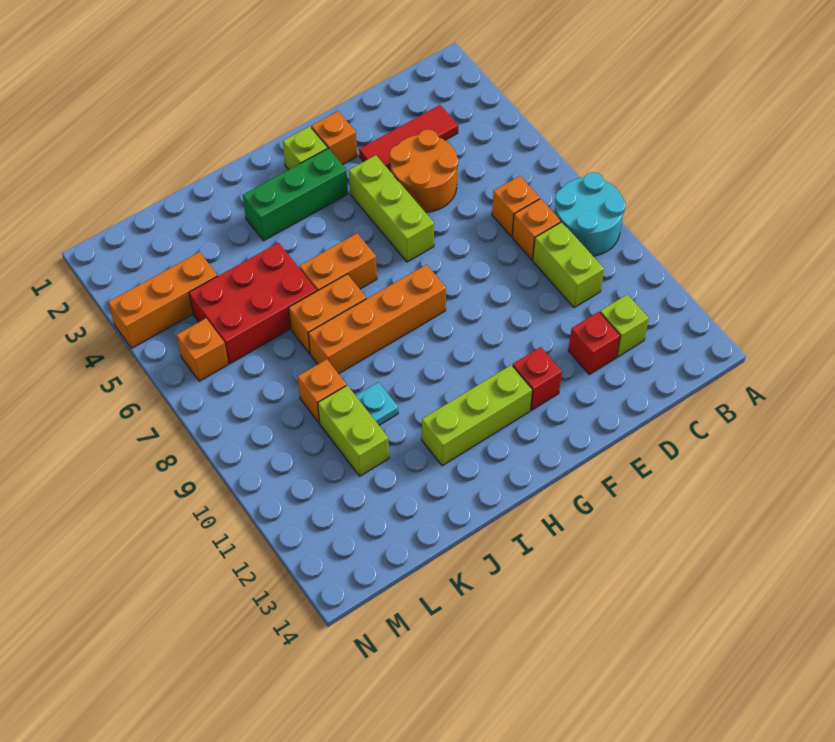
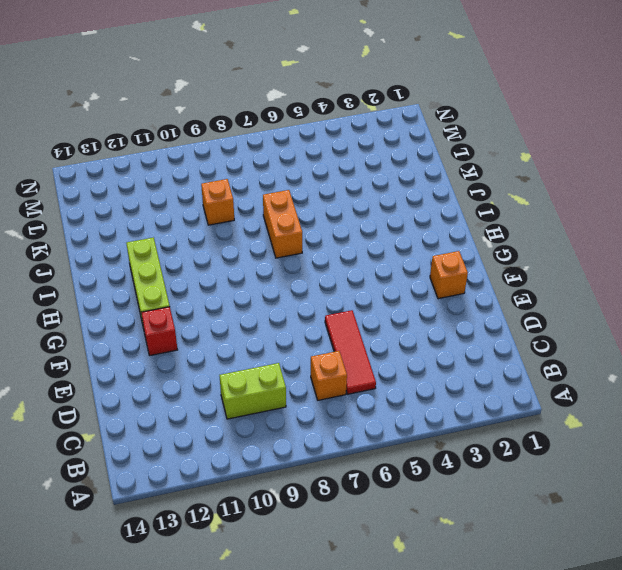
red 1x3 tile [325,310,376,394] -> red 1x3 tile moved to [359,105,458,171]
none -> cyan 2x2 round brick [555,172,626,256]
none -> orange 1x1 brick [512,199,561,260]
none -> lime 1x1 brick [600,294,649,357]

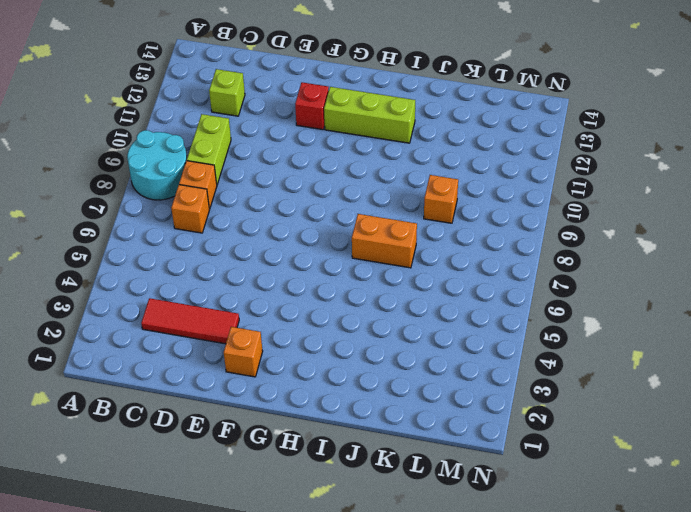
none -> orange 2x2 round brick [390,129,458,212]
none -> red 1x1 brick [568,312,620,374]
none -> lime 1x3 brick [349,155,434,262]

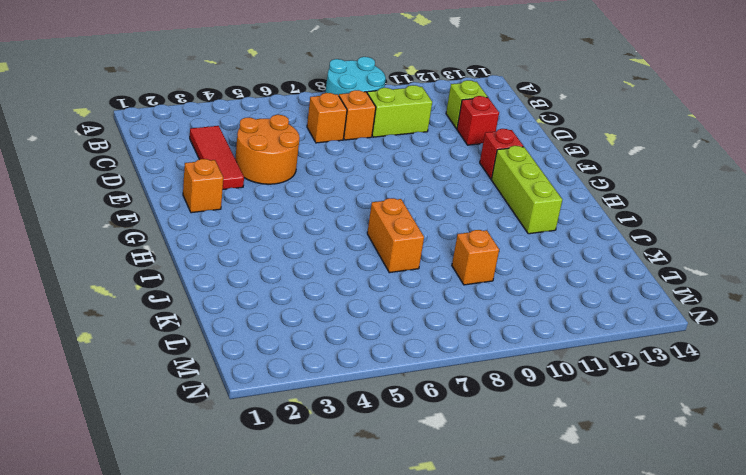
none -> lime 1x3 brick [349,155,434,262]
none -> lime 1x1 brick [283,126,328,170]
none -> green 1x3 brick [243,148,348,241]

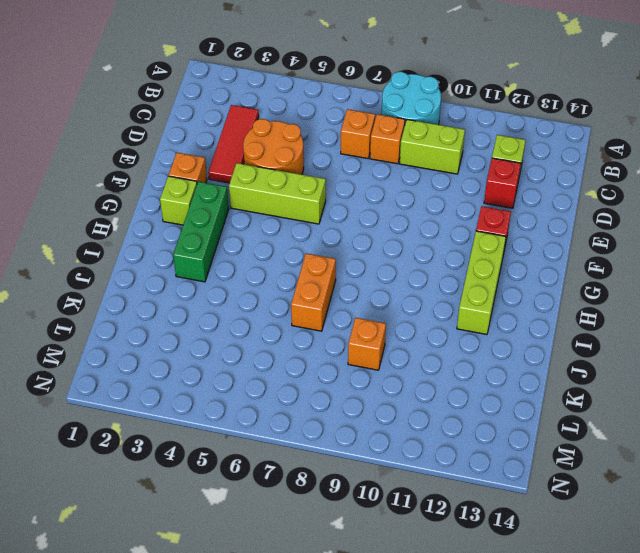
none -> orange 1x4 brick [308,265,446,374]
none -> orange 1x2 brick [299,234,377,291]
none -> red 2x3 brick [189,243,317,363]

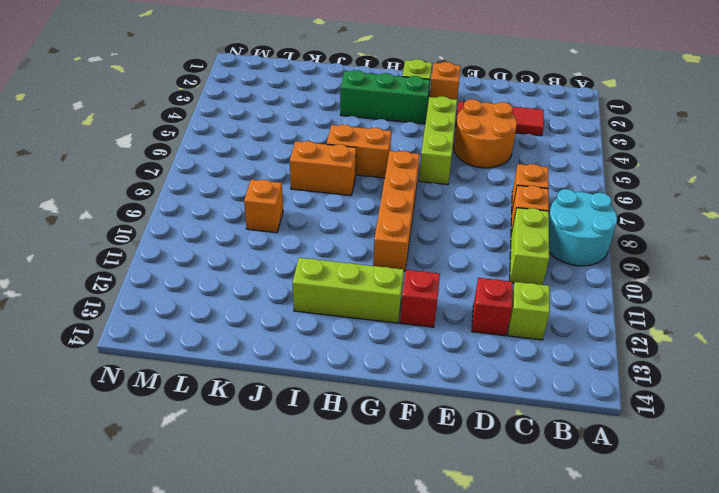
orange 1x4 brick [373,151,420,271] -> orange 1x4 brick turned to [308,265,446,374]
none -> red 2x3 brick [189,243,317,363]
none -> cyan 1x1 plate [356,382,398,425]
none -> lime 1x2 brick [318,385,389,476]

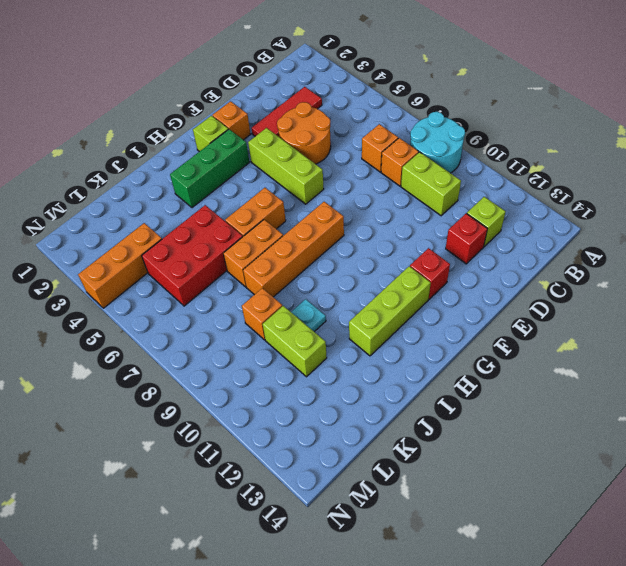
none -> orange 1x1 brick [177,318,228,381]

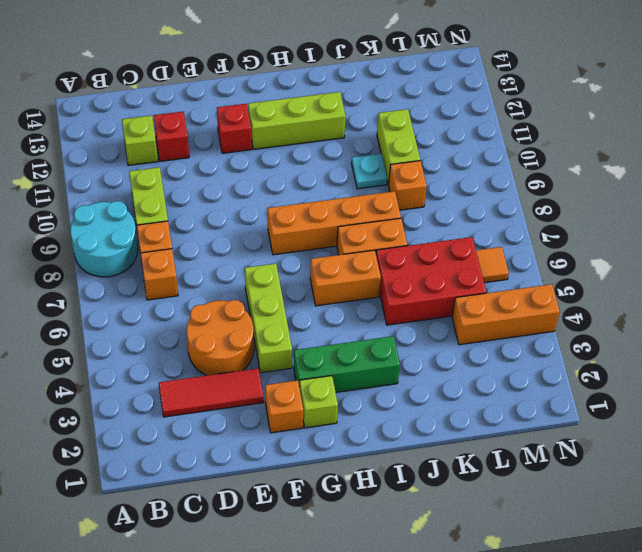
orange 1x1 tile [476,247,509,283] -> orange 1x1 brick [177,318,228,381]

